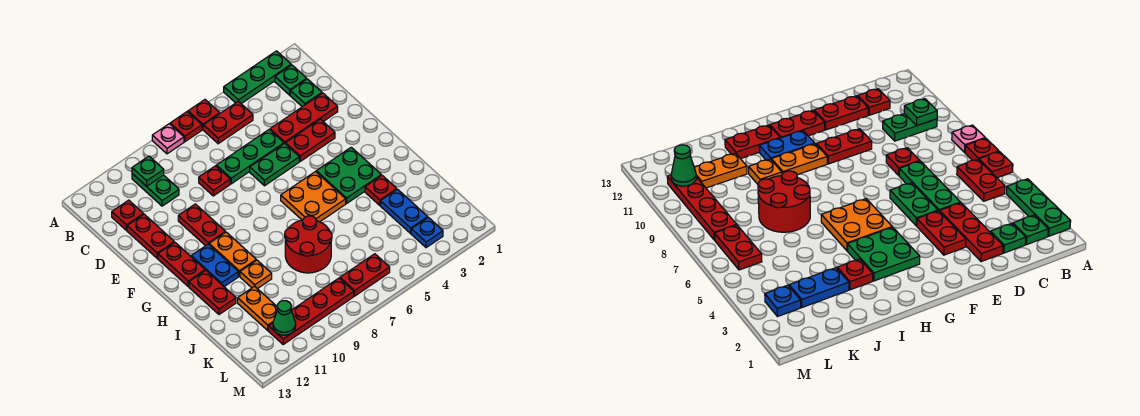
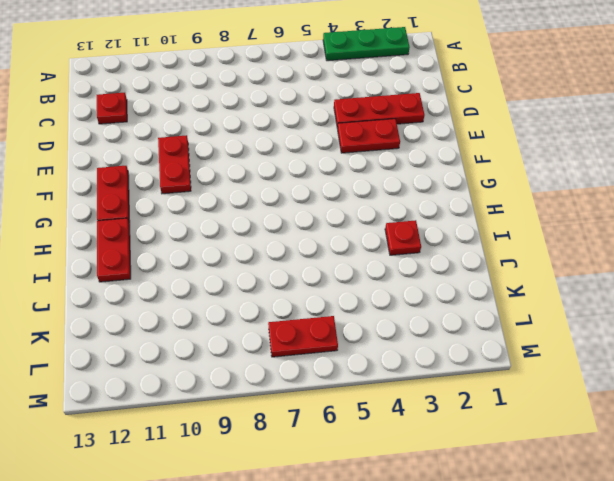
none -> red 1x1 plate [188,100,220,129]
none -> red 1x1 plate [170,112,202,142]
none -> pink 1x1 plate [152,124,184,154]
none -> green 1x1 plate [275,65,307,95]

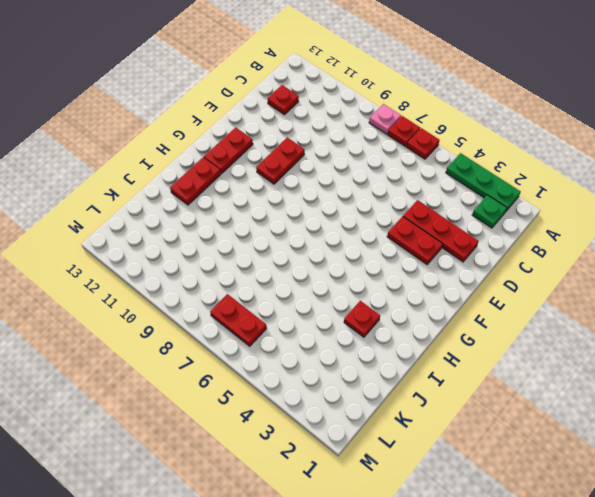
none -> red 1x2 plate [203,101,253,144]
none -> green 1x2 plate [132,174,179,206]
none -> green 1x1 plate [290,79,322,107]
none -> green 1x3 plate [216,130,284,184]

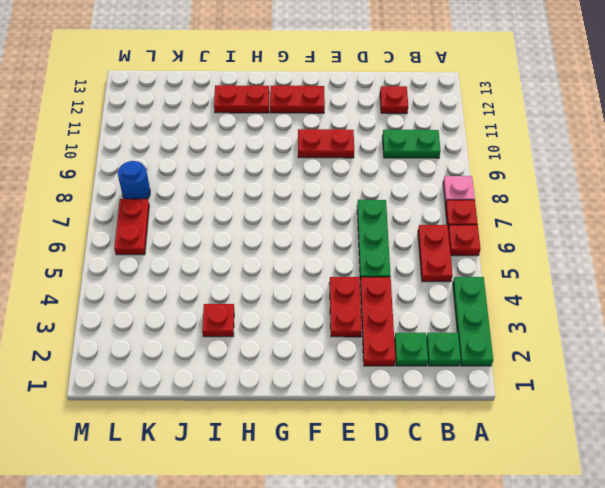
blue 1x1 round brick [118,161,150,199] -> red 1x4 plate [268,278,354,344]
none -> red 1x1 plate [199,166,230,196]
none -> red 1x2 plate [127,214,174,258]
none -> green 1x2 plate [250,143,299,186]
none -> green 2x2 plate [316,147,381,204]

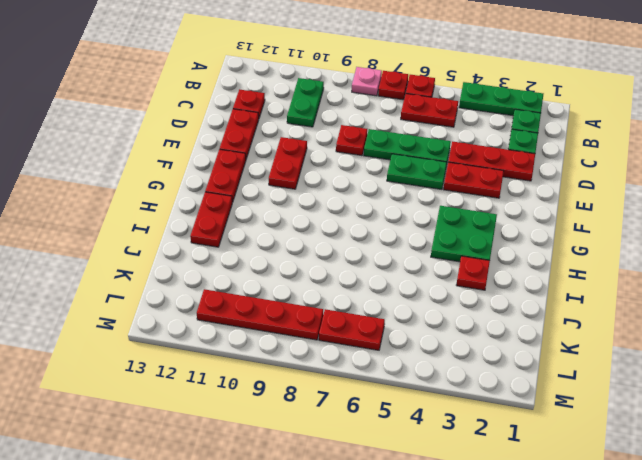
none -> orange 2x2 plate [281,172,346,222]
none -> orange 1x2 plate [209,232,256,276]
none -> blue 1x2 plate [191,244,238,287]
none -> red 2x2 round brick [285,216,332,273]

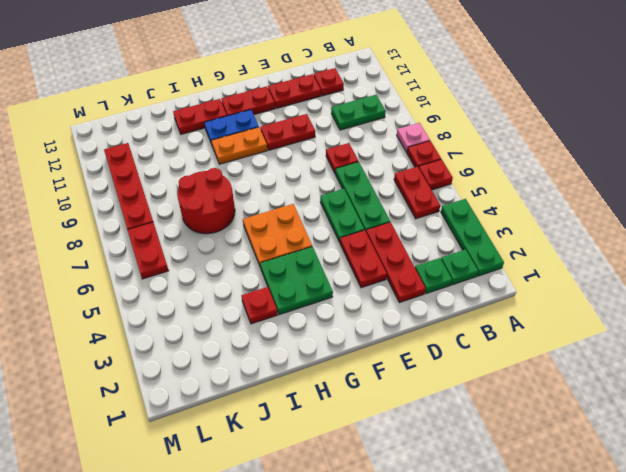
none -> orange 1x1 plate [240,260,272,289]
none -> blue 1x2 plate [381,189,428,233]
none -> orange 1x2 plate [238,286,277,330]
none -> blue 1x1 plate [411,217,443,248]

